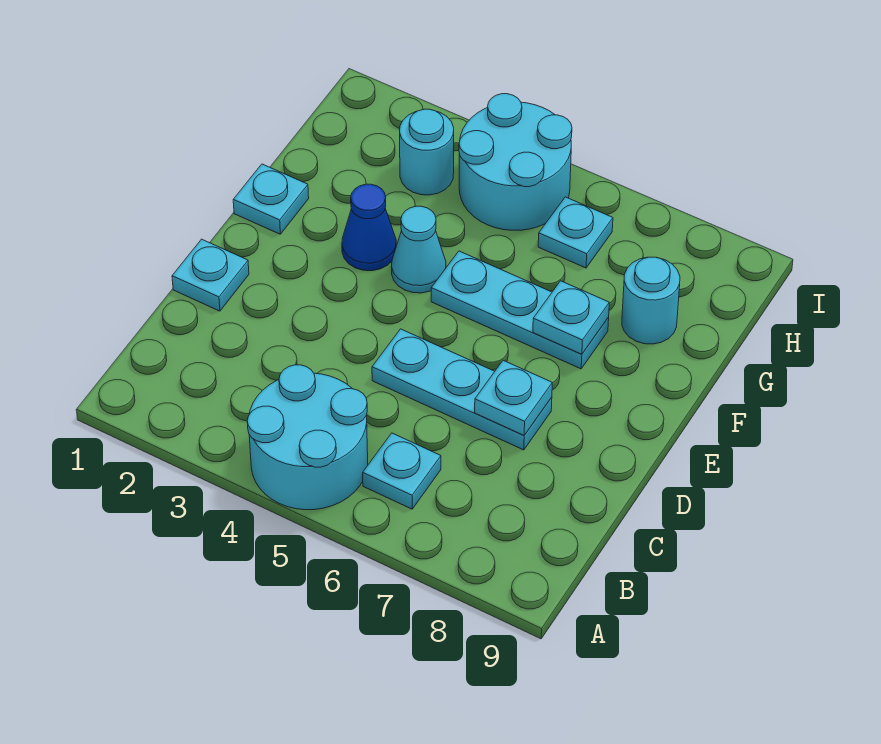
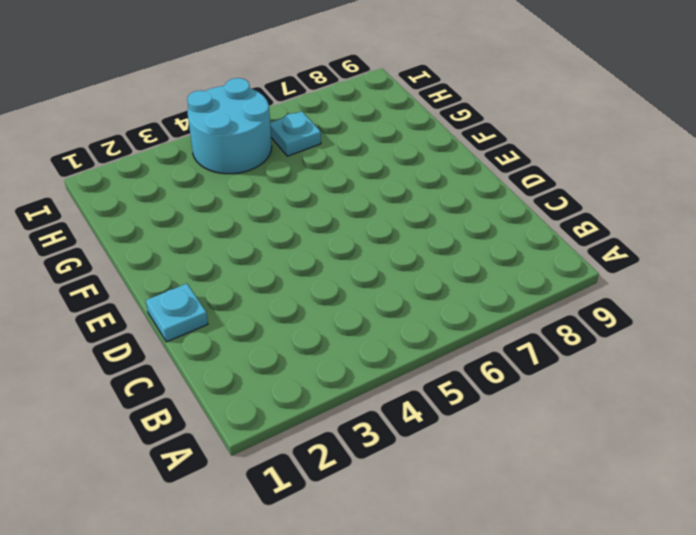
none -> cyan 2x2 round brick [247,365,368,510]
none -> cyan 1x1 plate [363,433,441,509]
none -> cyan 1x3 plate [372,329,552,450]

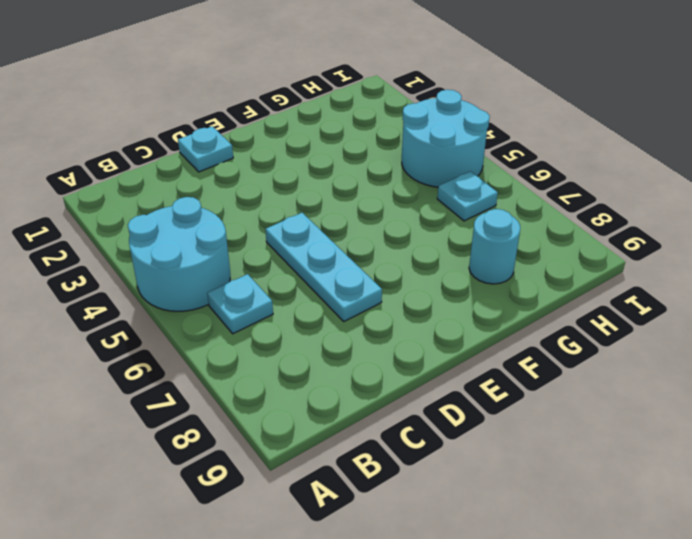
none -> cyan 1x1 plate [233,164,309,234]
none -> blue 1x1 cone [342,184,396,271]
none -> cyan 1x1 cone [391,206,446,293]

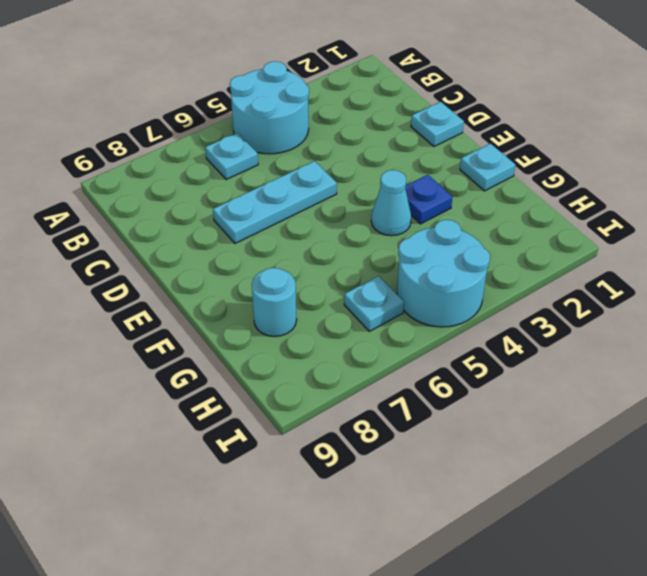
blue 1x1 plate [405,175,452,224] -> blue 1x1 cone [342,184,396,271]
none -> cyan 1x3 plate [431,251,609,369]
none -> cyan 1x1 round brick [400,109,454,195]
none -> cyan 1x1 plate [475,360,552,435]

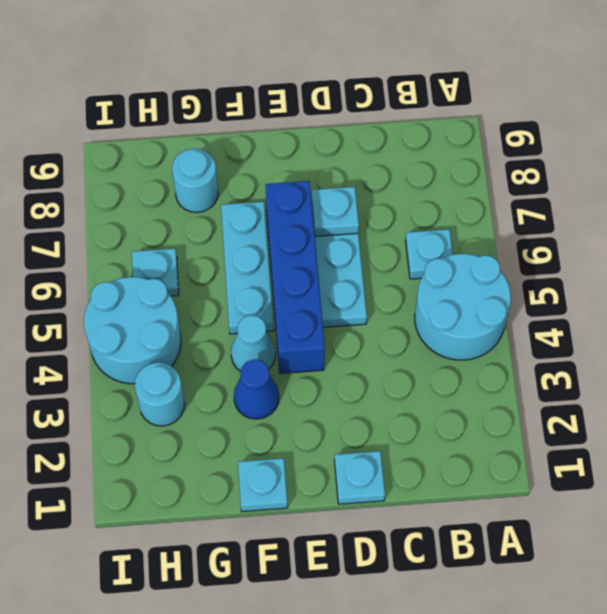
blue 1x4 brick [266,181,325,373] -> none
none -> cyan 1x1 plate [533,281,609,354]

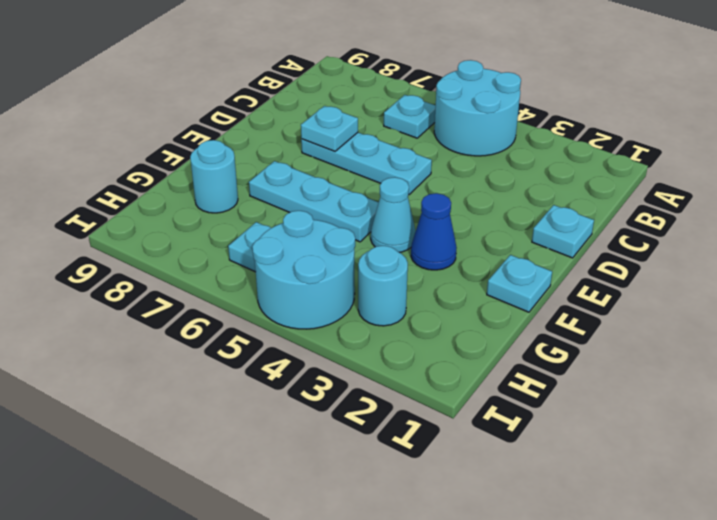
none -> cyan 1x1 plate [533,281,609,354]

